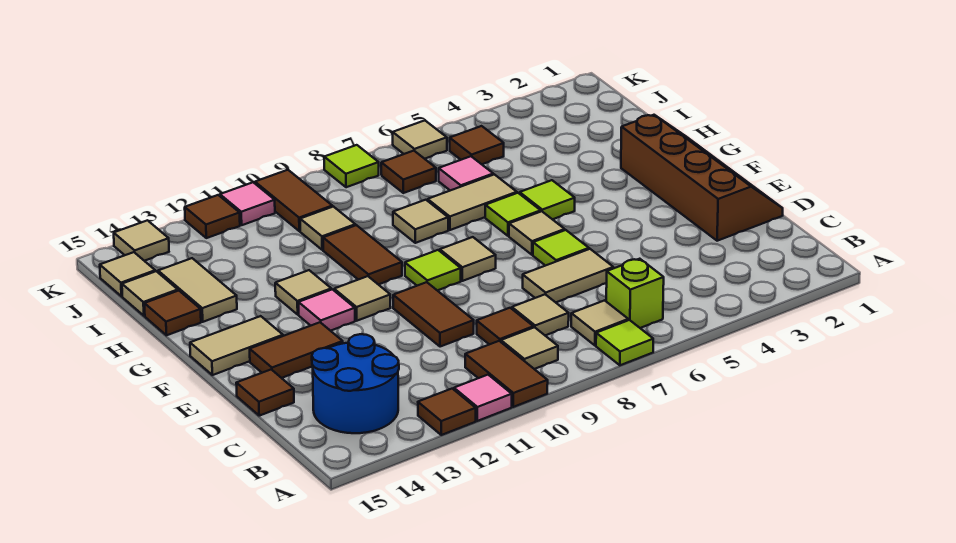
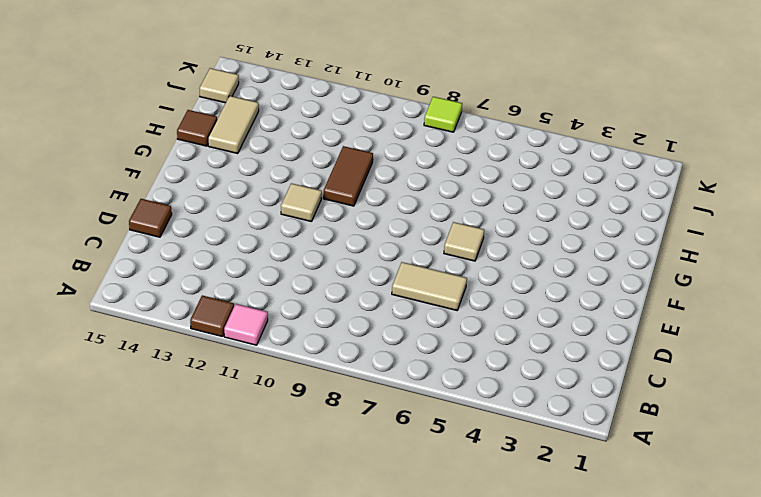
none -> lime 1x1 tile [596,320,653,365]
none -> brown 1x2 tile [465,341,548,407]
none -> lime 1x1 brick [606,259,664,328]
none -> tan 1x1 tile [571,300,628,345]

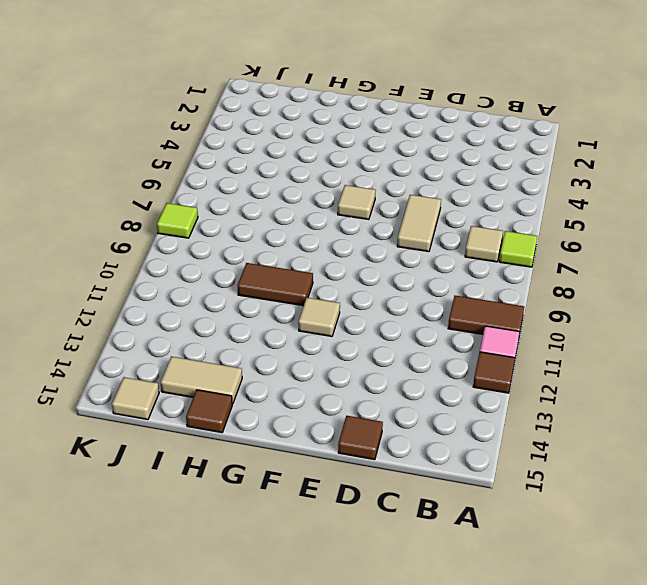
none -> lime 1x1 brick [606,259,664,328]
none -> tan 1x1 tile [501,327,558,369]
none -> blue 2x2 round brick [312,334,399,433]
none -> tan 1x1 tile [512,294,569,335]

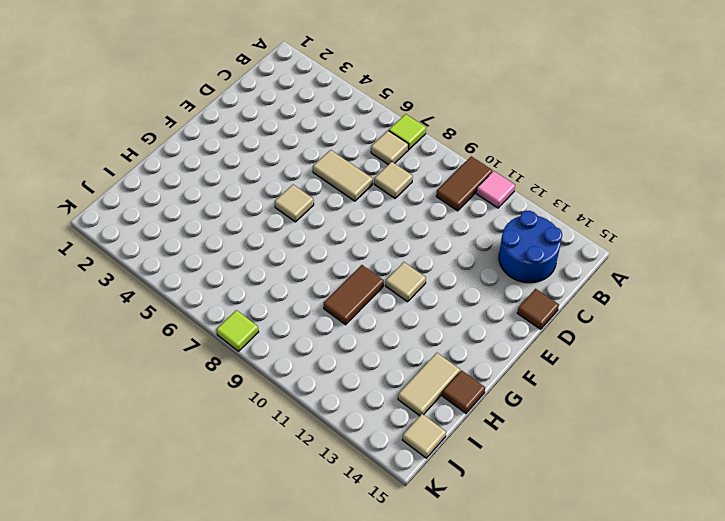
none -> brown 1x1 tile [418,389,476,435]
none -> lime 1x1 brick [606,259,664,328]
none -> tan 1x1 tile [501,327,558,369]
none -> brown 1x1 tile [477,308,533,345]

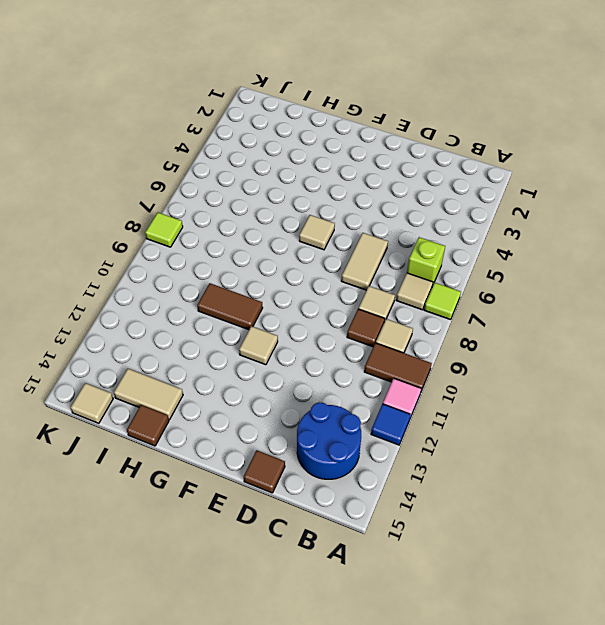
blue 1x1 tile [371,404,410,445] -> brown 1x1 tile [418,389,476,435]
none -> brown 2x4 slope [621,115,783,241]
none -> brown 1x2 tile [393,282,474,347]
none -> lime 1x1 tile [533,230,589,266]
none -> brown 1x2 tile [250,322,343,378]

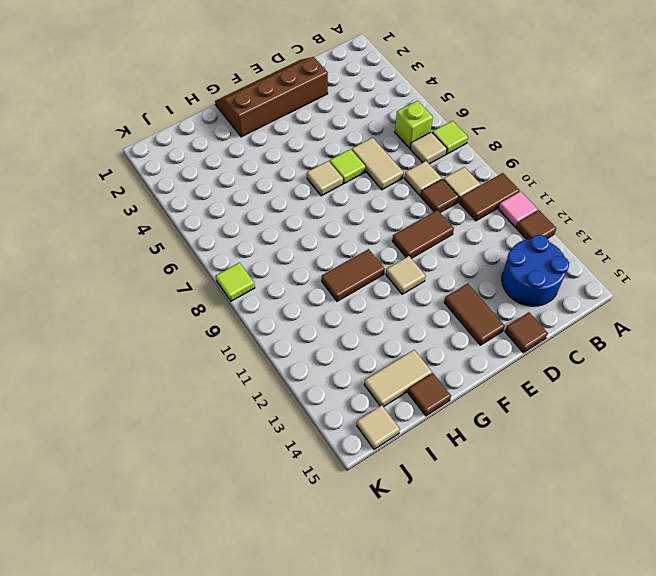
none -> tan 1x1 tile [440,237,496,281]
none -> lime 1x1 tile [405,250,461,291]
none -> pink 1x1 tile [298,289,355,331]
none -> tan 1x2 tile [190,316,283,375]

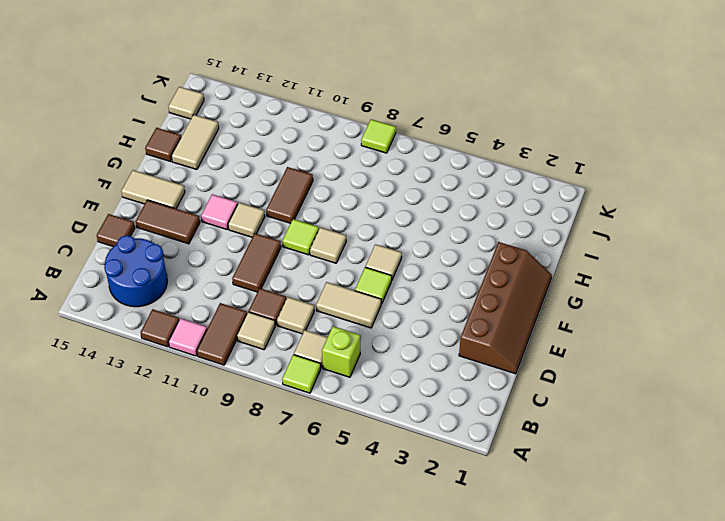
none -> lime 1x1 tile [520,180,575,219]
none -> lime 1x1 tile [485,193,541,236]
none -> tan 1x1 tile [275,270,331,314]
none -> tan 1x2 tile [428,174,517,230]

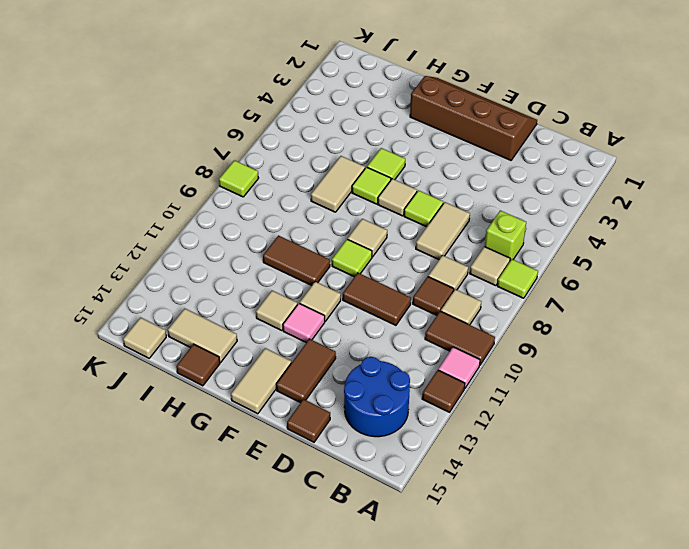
none -> tan 1x1 tile [393,200,448,243]
none -> pink 1x1 tile [439,156,493,191]
none -> tan 1x1 tile [300,207,355,250]
none -> tan 1x1 tile [122,271,178,316]

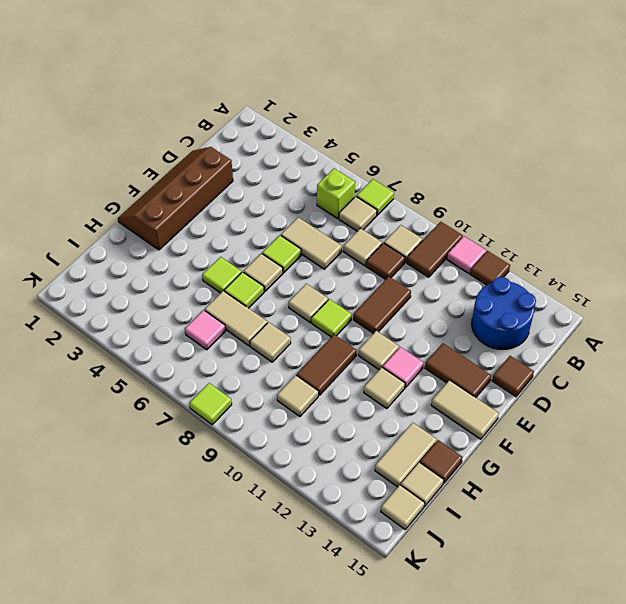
none -> brown 1x1 tile [450,126,504,164]
none -> brown 1x1 tile [381,151,436,193]
none -> brown 1x2 tile [255,170,332,231]
none -> tan 1x1 tile [393,121,447,159]

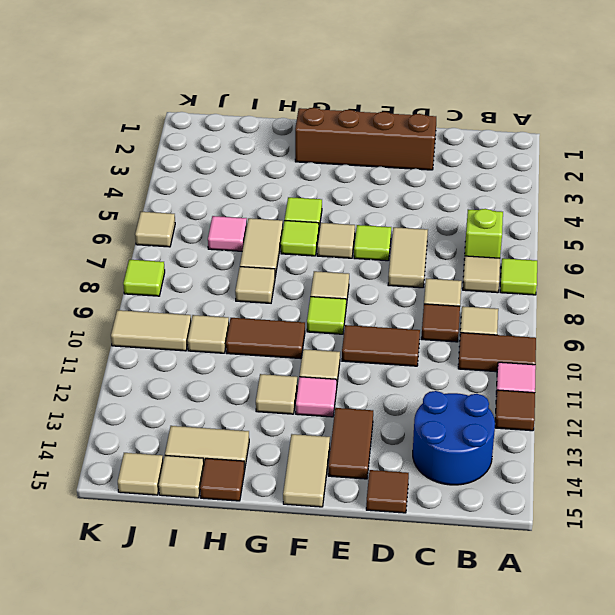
tan 1x2 tile [111,310,191,351] -> brown 1x2 tile [255,170,332,231]
none -> brown 1x1 tile [450,126,504,164]
none -> brown 1x1 tile [381,151,436,193]
none -> pink 1x1 tile [220,182,275,225]
none -> brown 1x1 tile [185,195,240,238]

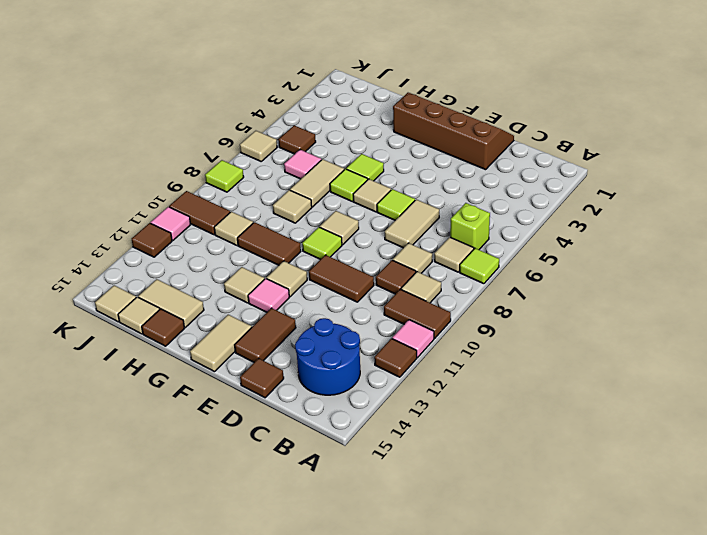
none -> brown 1x1 tile [381,151,436,193]
none -> tan 1x1 tile [114,220,169,261]

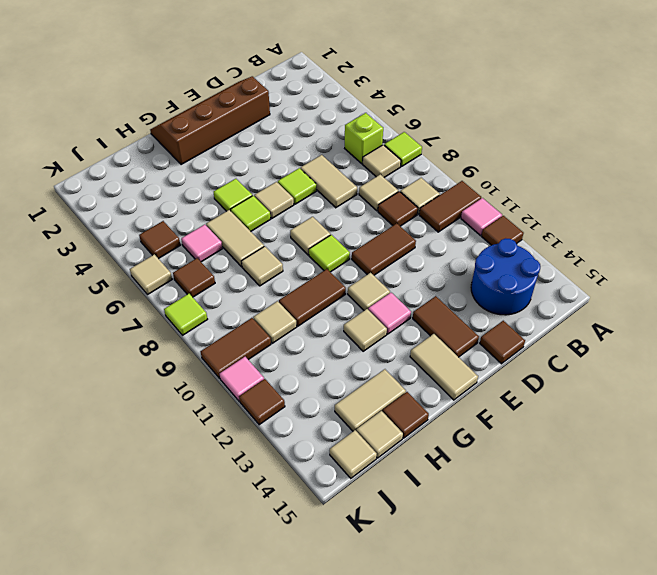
none -> tan 1x1 tile [114,220,169,261]

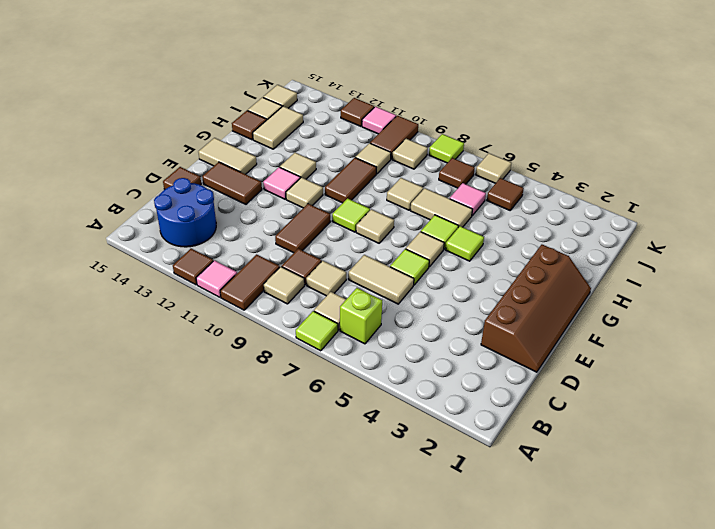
tan 1x1 tile [392,139,428,169] -> tan 1x1 tile moved to [114,220,169,261]

